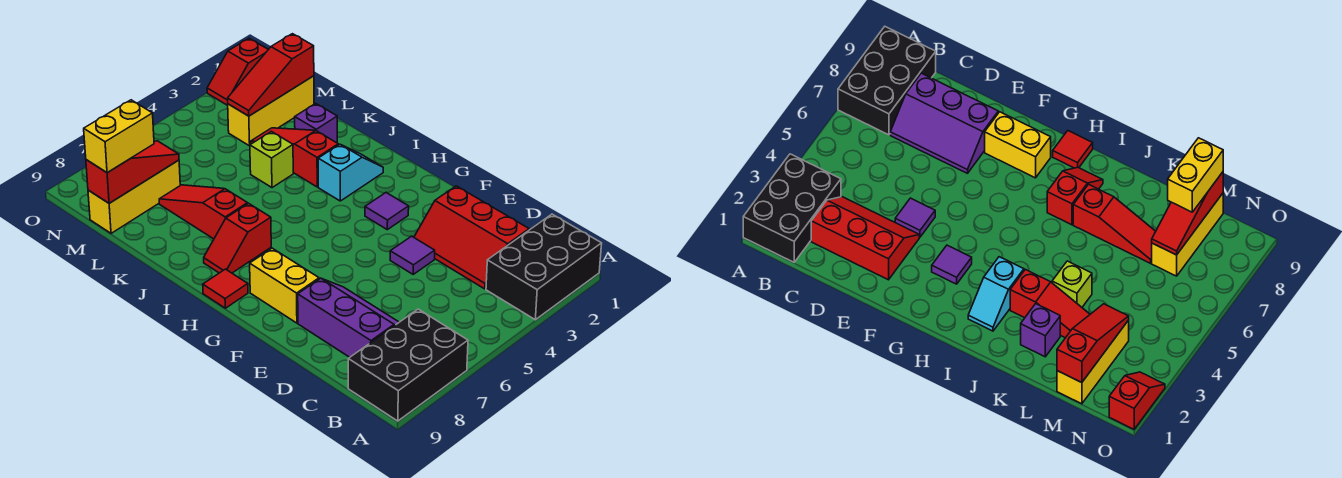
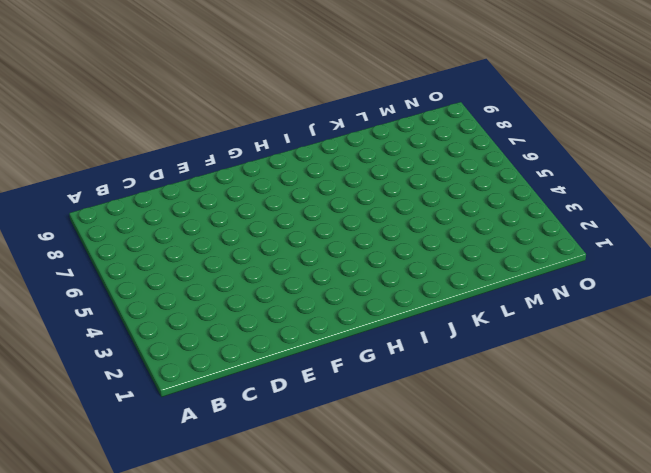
none -> black 2x3 brick [486,214,602,320]
none -> black 2x3 brick [348,309,468,421]
none -> red 2x3 slope [414,186,529,289]

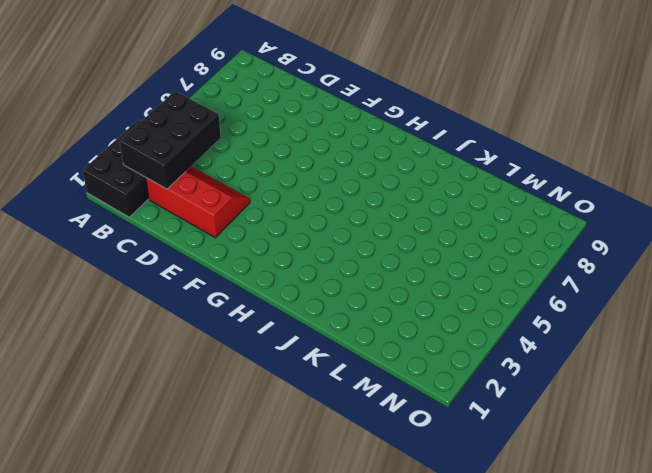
black 2x3 brick [120,91,221,189] -> black 2x3 brick moved to [348,309,468,421]
none -> purple 2x3 slope [298,278,399,357]
none -> purple 1x1 tile [390,236,435,274]
none -> yellow 1x2 brick [250,248,319,323]

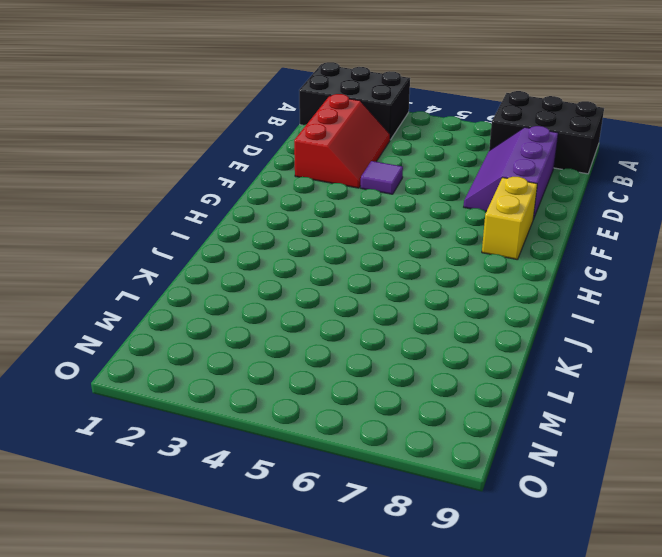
none -> purple 1x1 tile [365,193,409,230]
none -> red 1x1 tile [203,269,248,308]
none -> cyan 1x2 slope [318,144,383,201]

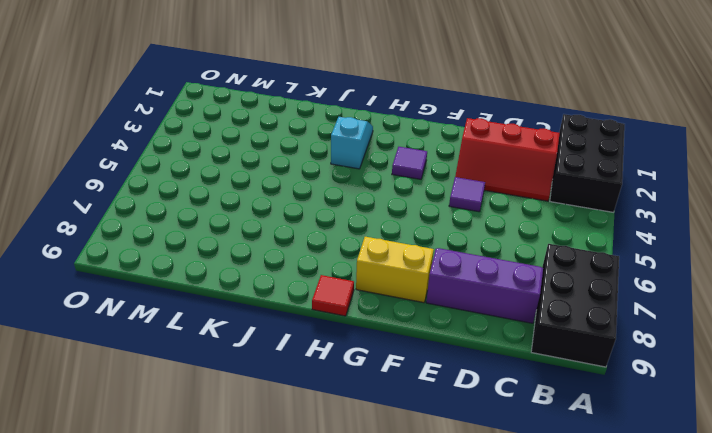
none -> red 1x2 slope [204,203,271,273]
none -> red 1x3 slope [251,128,338,187]
none -> red 1x3 slope [159,185,248,239]

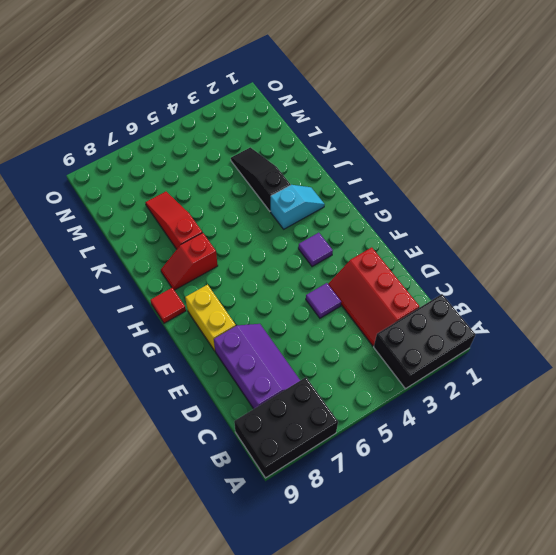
black 1x3 slope [231,147,290,211] -> red 1x3 slope [251,128,338,187]
none -> purple 1x1 brick [295,103,337,143]
none -> lime 1x1 brick [250,131,293,188]
none -> yellow 1x3 brick [228,76,314,146]

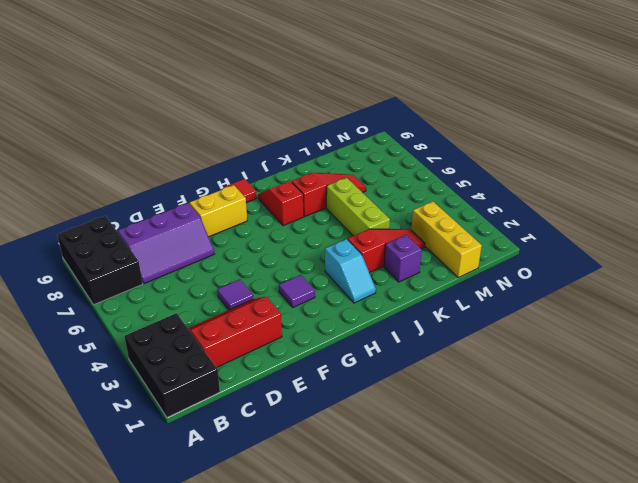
lime 1x3 brick [326,178,390,236] -> lime 1x1 brick [250,131,293,188]
none -> yellow 1x3 brick [88,160,180,233]
none -> red 1x2 slope [207,38,268,105]
none -> red 1x3 slope [228,34,314,116]

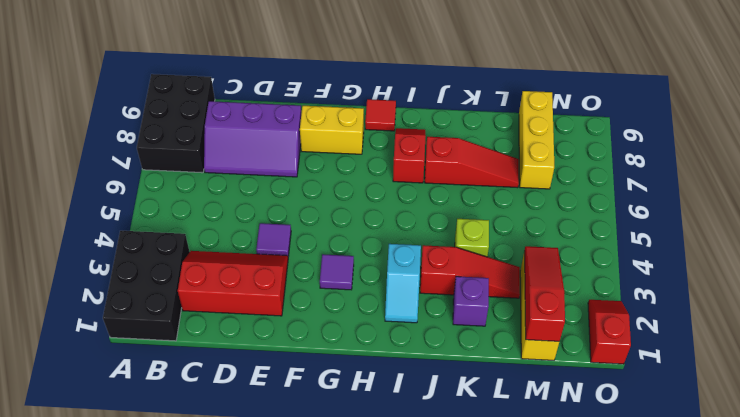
none -> red 1x3 slope [86,141,179,203]
none -> yellow 1x2 brick [84,100,154,173]

